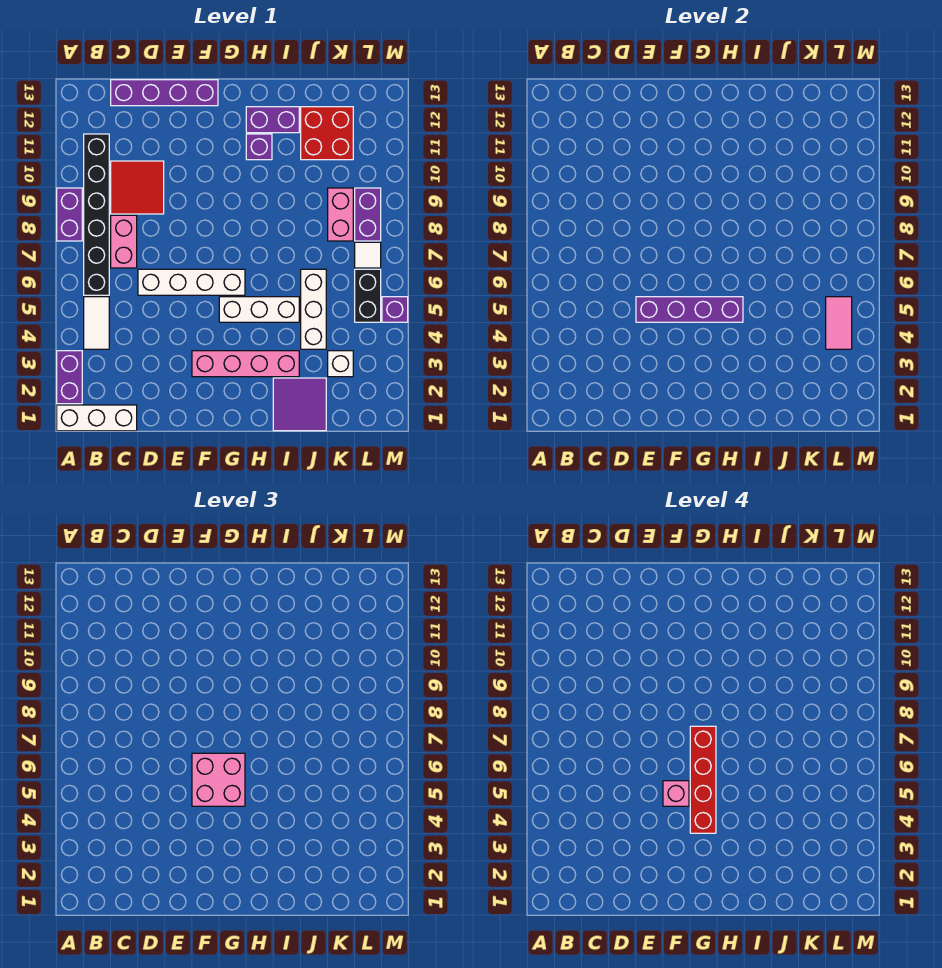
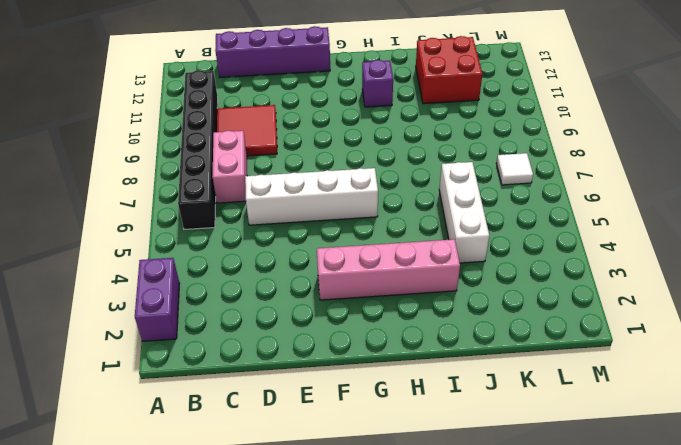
none -> white 1x3 brick [57,405,137,431]
none -> purple 1x2 brick [57,188,82,241]
none -> white 1x2 tile [84,297,109,349]

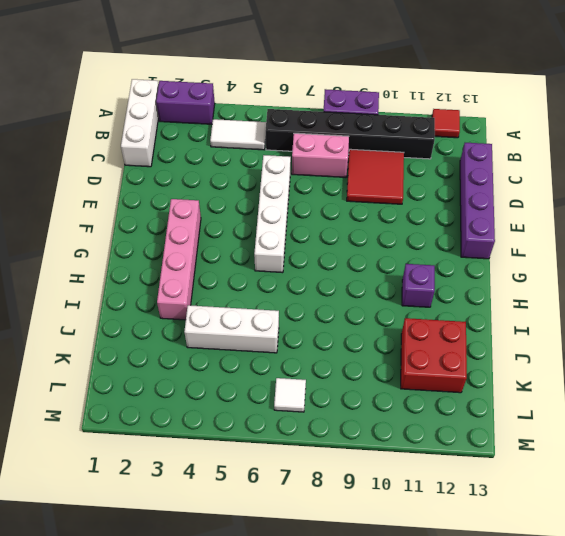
red 1x1 tile [432,109,460,138] -> none
none -> white 1x3 brick [219,297,299,322]
none -> purple 1x2 brick [246,107,299,133]
none -> purple 2x2 tile [273,378,326,431]

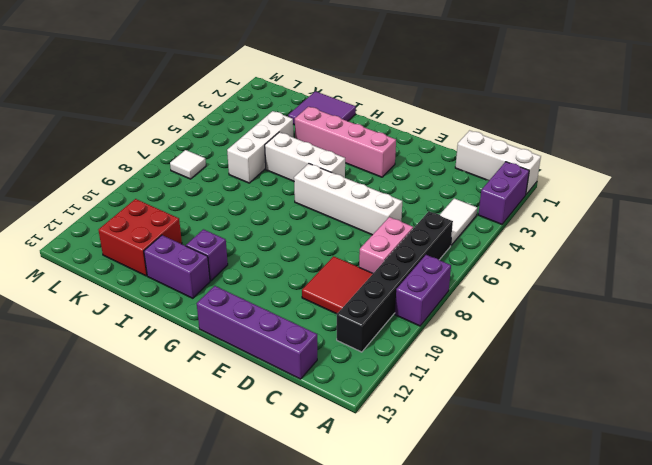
none -> white 1x1 brick [328,351,353,377]
none -> pink 1x2 brick [328,188,353,241]
none -> black 1x2 brick [355,269,381,322]

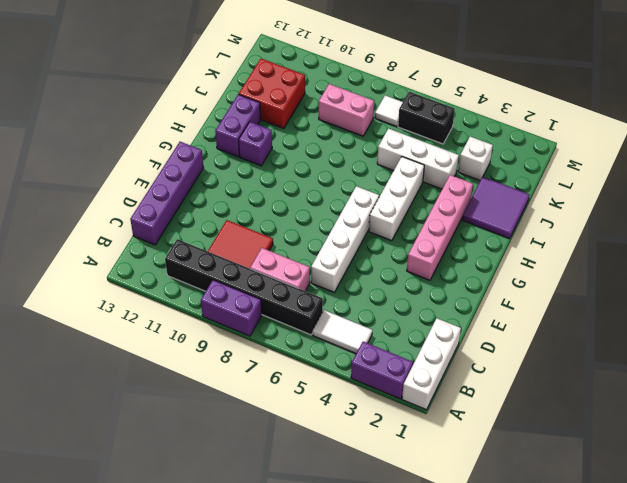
none -> purple 1x2 brick [355,188,381,241]
none -> purple 1x1 brick [382,297,408,322]
none -> purple 1x4 brick [636,297,743,322]

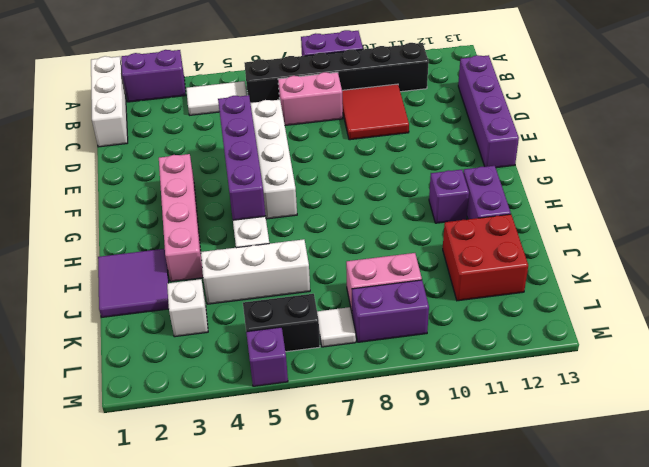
none -> pink 1x2 tile [826,297,852,349]
none -> pink 2x2 brick [192,753,245,806]
none -> pink 1x1 brick [663,781,689,806]

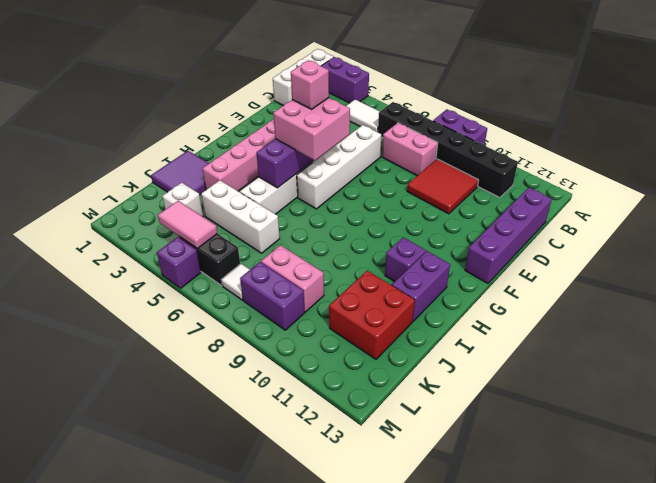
none -> red 1x4 brick [690,726,716,833]

